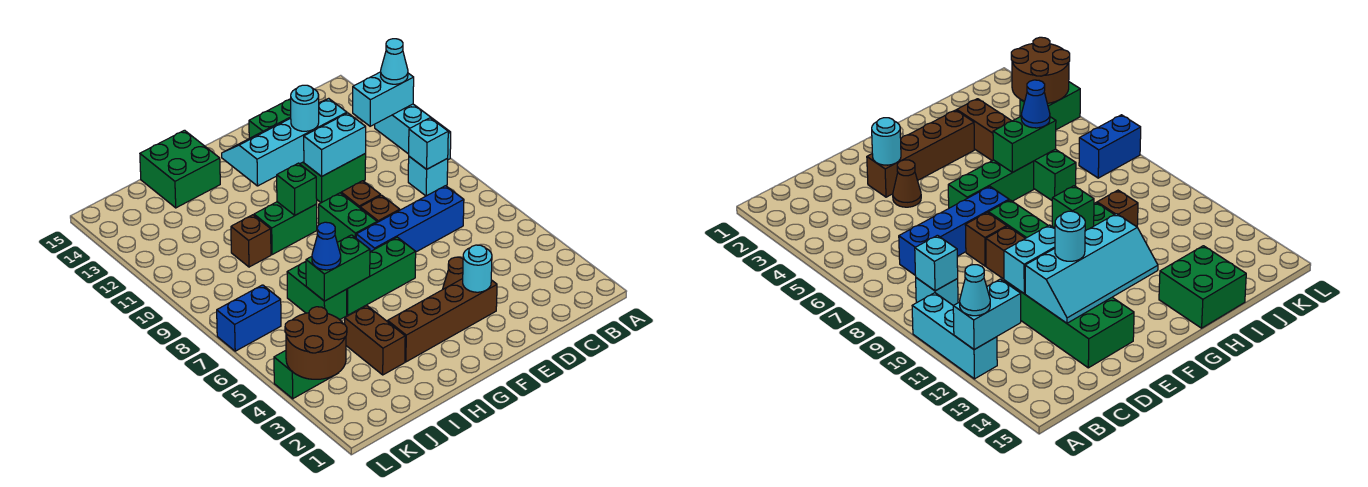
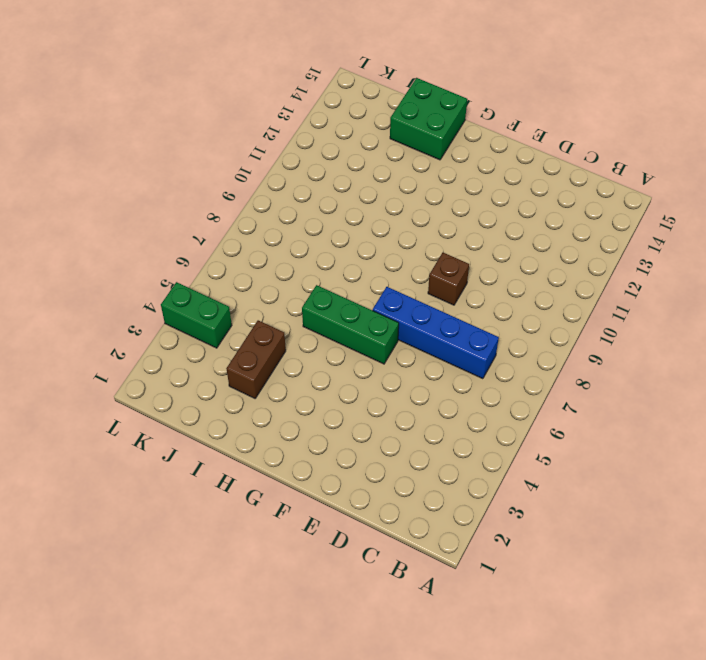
none -> cyan 1x3 brick [375,104,451,160]
none -> cyan 1x1 brick [408,157,448,196]
none -> green 2x4 brick [249,99,366,203]

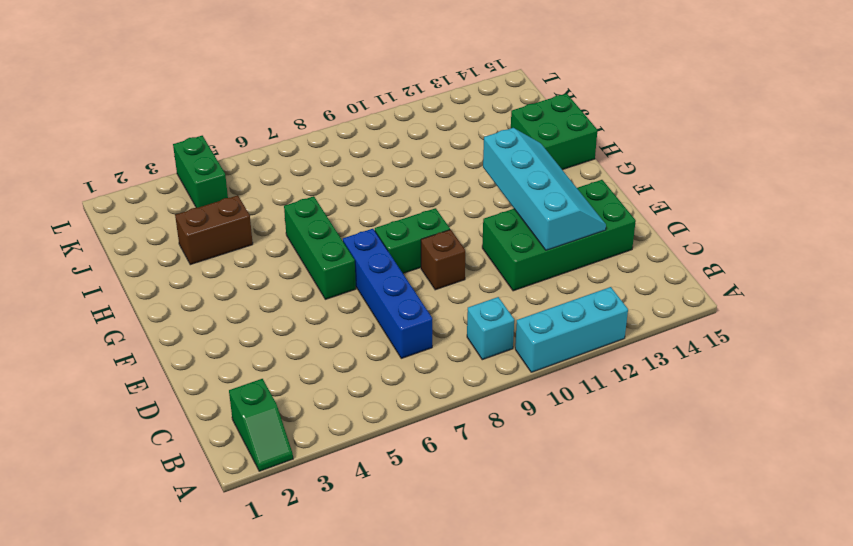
green 1x2 slope [229,379,293,471] -> none
none -> brown 1x4 brick [388,279,497,362]
none -> brown 1x1 cone [443,257,463,289]
none -> brown 1x1 brick [360,195,400,222]

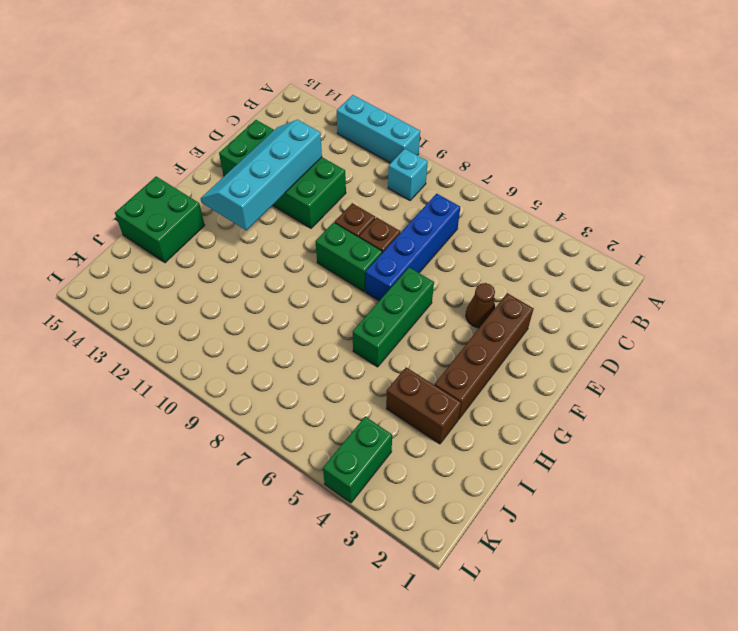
none -> green 1x2 brick [254,202,317,255]
none -> green 1x2 brick [287,262,347,320]
none -> brown 1x1 brick [231,215,271,267]

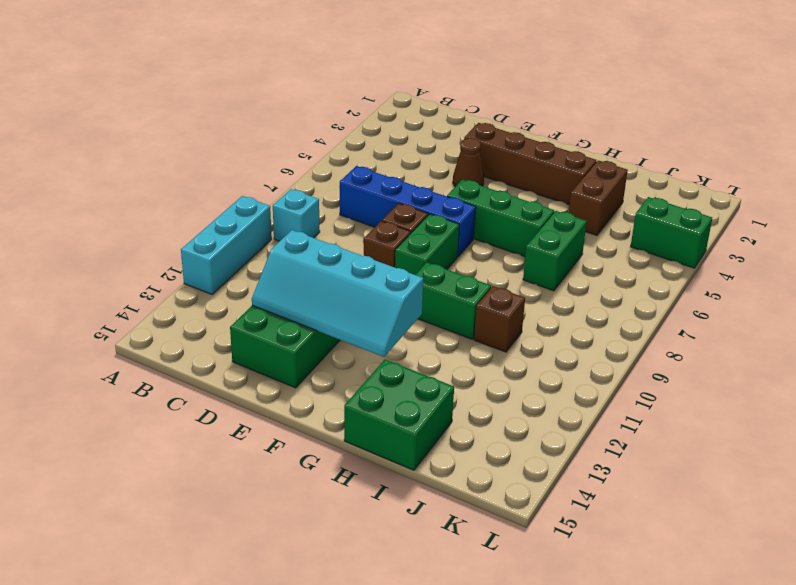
none -> blue 1x2 brick [217,285,281,351]
none -> cyan 1x2 brick [353,72,414,126]
none -> cyan 1x1 brick [409,118,448,169]

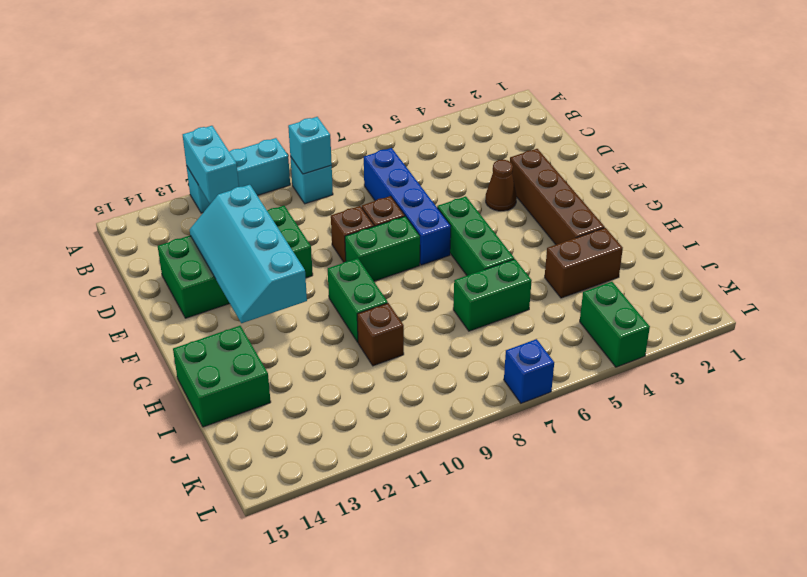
blue 1x1 brick [504,339,554,403] -> blue 1x2 brick [217,285,281,351]
none -> cyan 1x2 brick [304,113,366,176]
none -> cyan 1x1 round brick [463,245,492,292]
none -> green 1x1 brick [277,163,317,215]

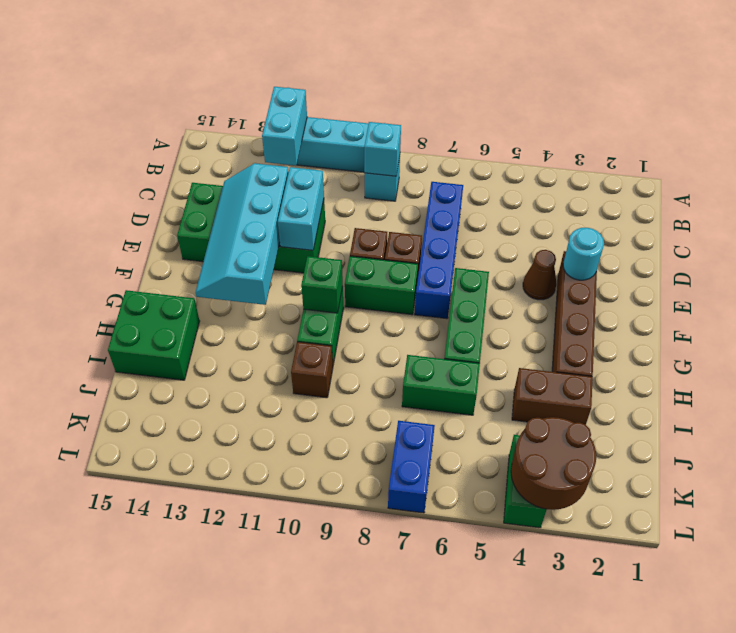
none -> green 1x2 brick [306,235,370,301]
none -> cyan 1x1 cone [381,39,408,84]
none -> cyan 1x1 round brick [291,85,319,131]

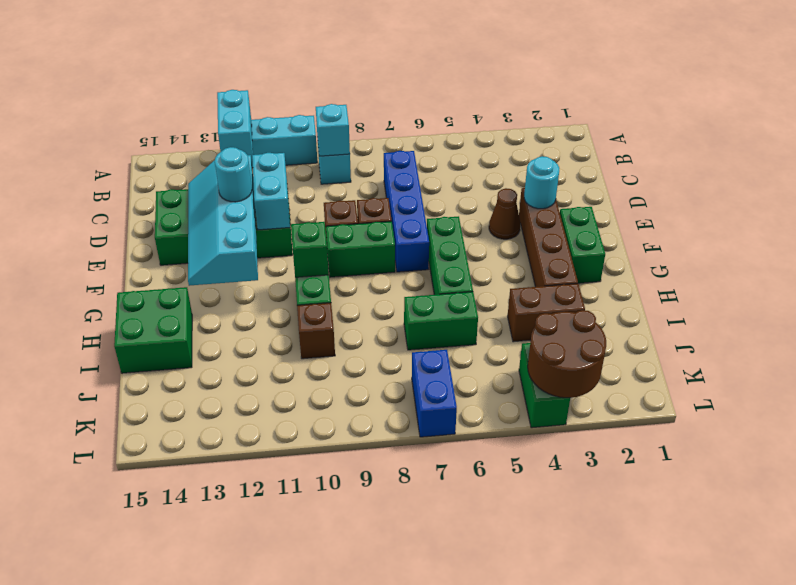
green 1x2 brick [560,207,605,283] -> green 1x2 brick moved to [306,235,370,301]
none -> cyan 1x1 cone [381,39,408,84]
none -> blue 1x1 cone [312,222,341,270]

